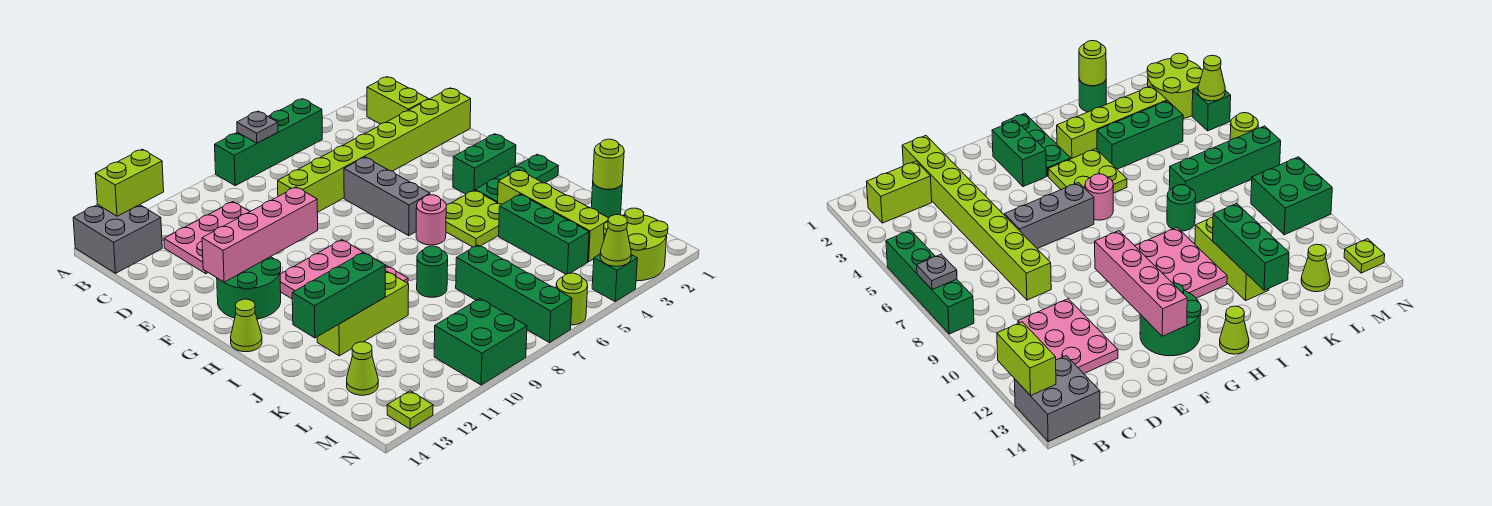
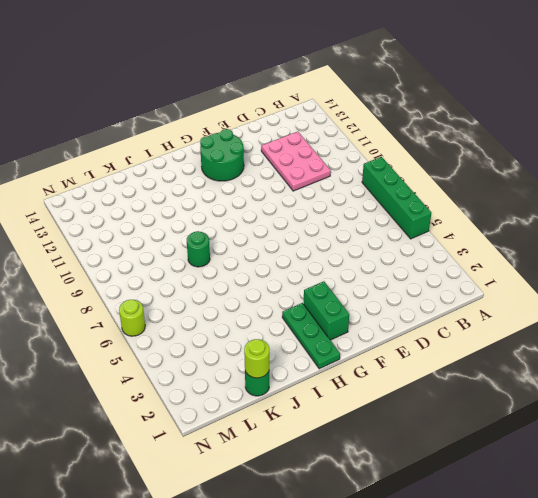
none -> grey 2x2 brick [73,205,162,273]
none -> lime 1x2 brick [367,77,428,124]
none -> lime 1x8 brick [278,88,471,212]
none -> grey 1x3 brick [344,157,430,236]

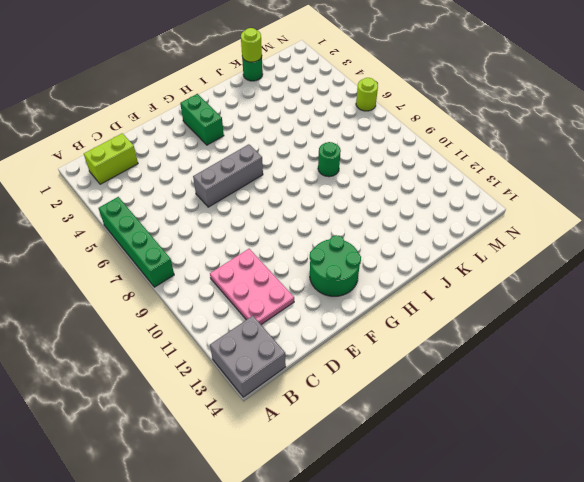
none -> lime 1x8 brick [278,88,471,212]
none -> pink 3x3 plate [280,240,408,299]
none -> green 1x3 plate [475,154,558,203]
none -> lime 2x2 plate [446,190,502,247]

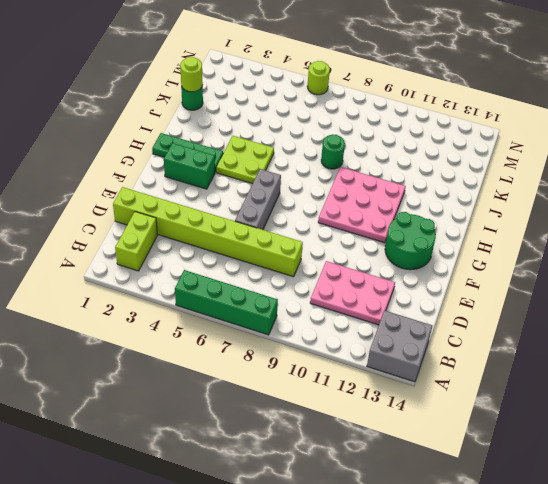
none -> pink 1x1 round brick [416,195,446,245]
none -> lime 1x1 cone [231,299,262,352]
none -> lime 1x4 brick [498,170,608,262]
none -> green 1x3 brick [499,194,589,274]

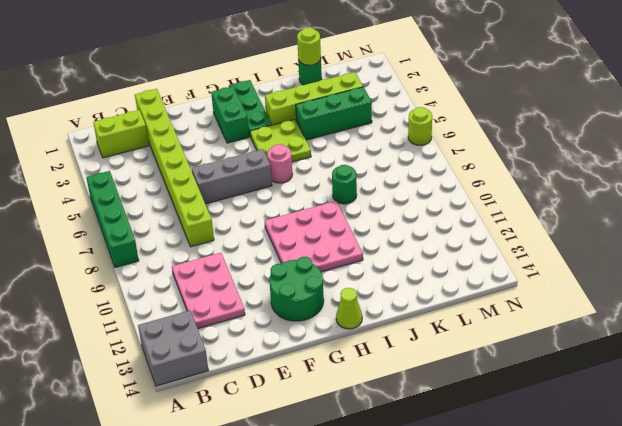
none -> lime 1x3 brick [317,271,409,356]
none -> green 1x4 brick [456,245,572,342]
none -> lime 1x1 cone [347,342,378,395]
none -> lime 2x2 round brick [604,208,668,281]

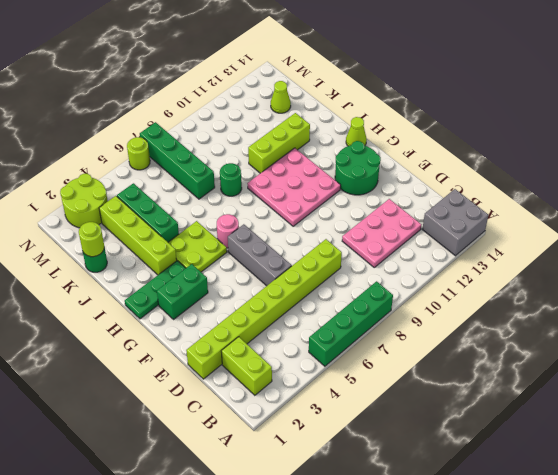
none -> green 2x2 brick [434,299,527,385]
none -> green 1x1 brick [592,254,637,301]
none -> lime 1x1 plate [387,391,433,429]
none -> grey 1x1 plate [237,111,278,143]

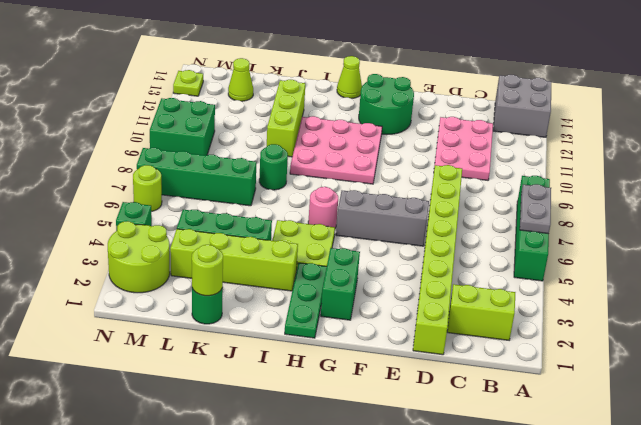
grey 1x2 plate [520,184,551,234] -> grey 1x1 plate [237,111,278,143]
none -> lime 1x2 brick [95,149,164,216]
none -> pink 1x4 brick [202,187,318,282]
none -> green 1x3 brick [292,252,385,338]
none -> lime 1x1 cone [600,215,631,266]

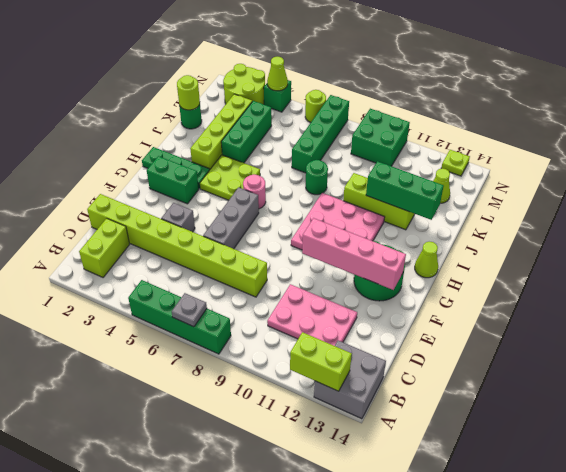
grey 1x1 brick [161,203,195,232] -> none

